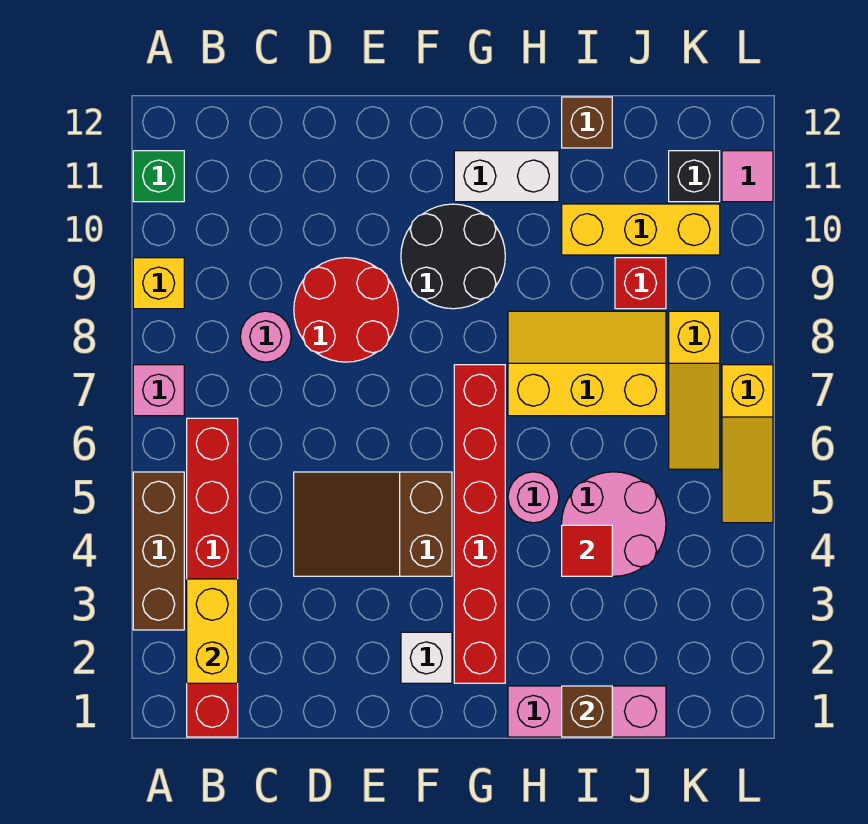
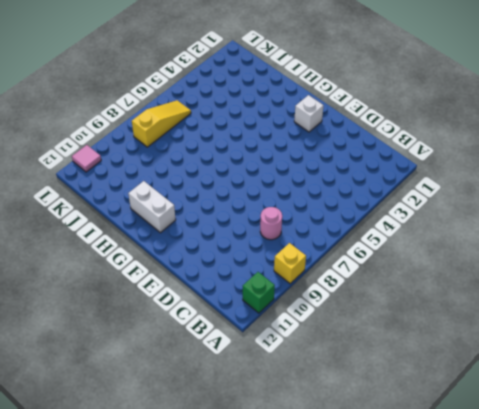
none -> brown 1x3 brick [133,472,184,630]
none -> pink 1x1 brick [133,365,184,416]
none -> red 1x6 brick [187,418,238,737]

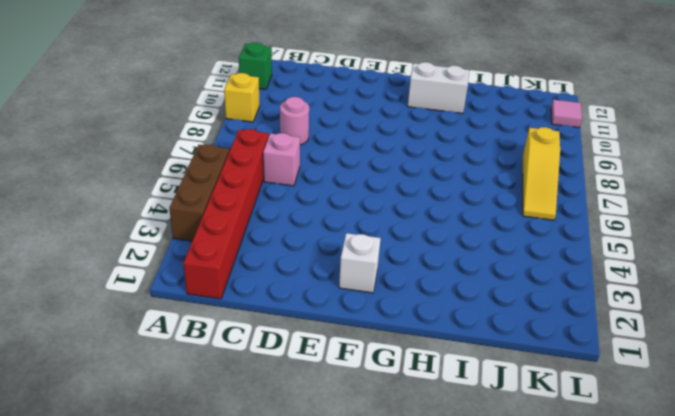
pink 1x1 brick [263,133,300,186] -> pink 1x1 brick moved to [133,365,184,416]
none -> brown 2x3 slope [294,472,452,576]
none -> red 2x2 round brick [294,258,398,362]
none -> black 2x2 round brick [401,204,505,309]

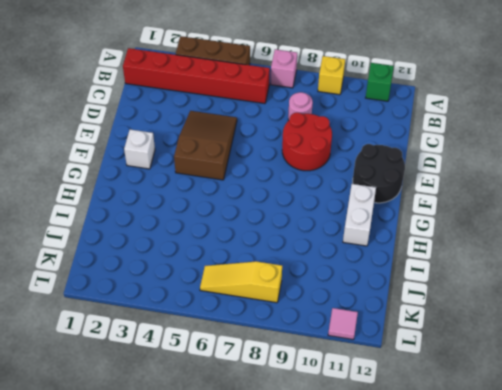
black 2x2 round brick [353,144,405,203] -> black 2x2 round brick moved to [401,204,505,309]
none -> red 1x6 brick [454,365,505,683]
none -> pink 1x3 brick [508,686,666,737]
none -> pink 1x1 round brick [508,472,559,523]

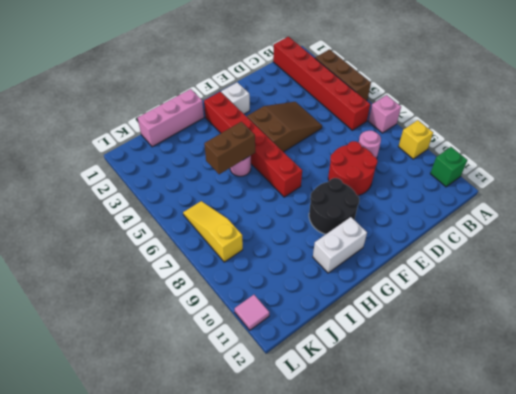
brown 1x2 brick [204,122,255,174] -> none
none -> yellow 2x3 slope [508,311,666,416]
none -> pink 2x2 round brick [562,472,666,576]
none -> yellow 1x3 brick [562,204,720,255]

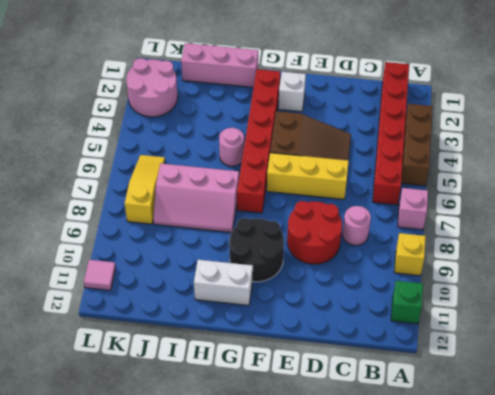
yellow 1x3 brick [267,153,349,199] -> yellow 1x3 brick moved to [562,204,720,255]
pink 2x3 slope [153,163,239,232] -> yellow 2x3 slope [508,311,666,416]
pink 2x2 round brick [126,58,178,117] -> pink 2x2 round brick moved to [562,472,666,576]
none -> brown 1x1 brick [562,97,612,148]
none -> red 1x1 brick [615,258,666,309]
none -> black 1x1 brick [669,151,720,202]

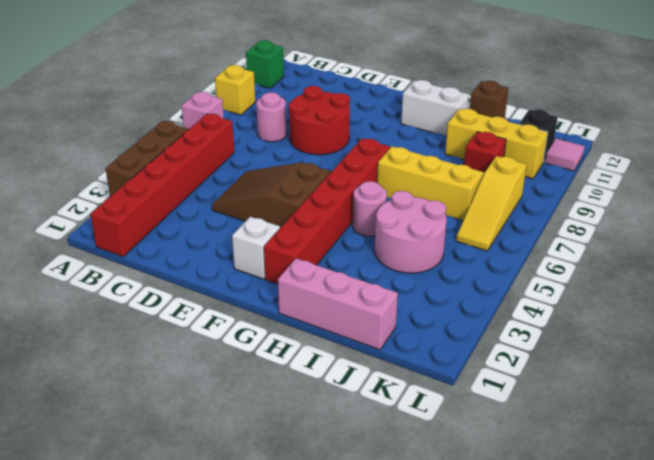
none -> black 2x2 round brick [401,204,505,309]
none -> yellow 1x3 slope [722,365,773,523]
none -> yellow 1x2 brick [187,579,238,683]

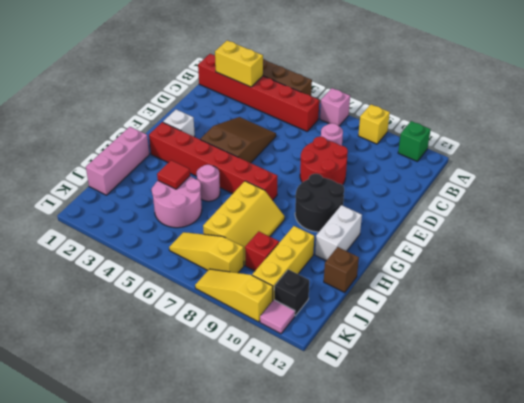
yellow 1x3 slope [195,269,273,322] -> yellow 1x3 slope moved to [722,365,773,523]
none -> brown 1x1 brick [562,686,612,737]

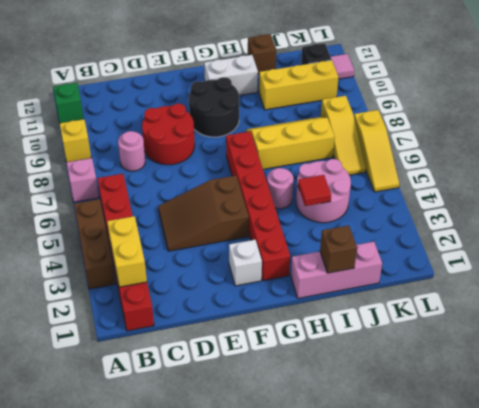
none -> red 1x1 brick [615,258,666,309]

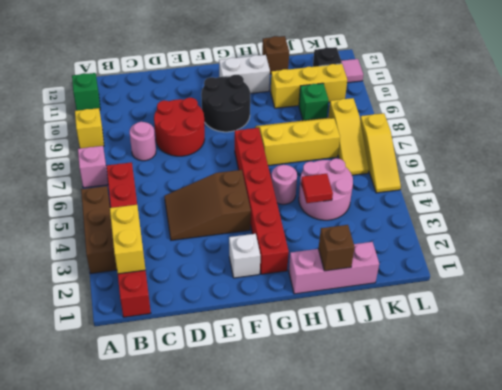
green 1x1 brick [299,83,329,120] -> red 1x1 brick [615,258,666,309]

